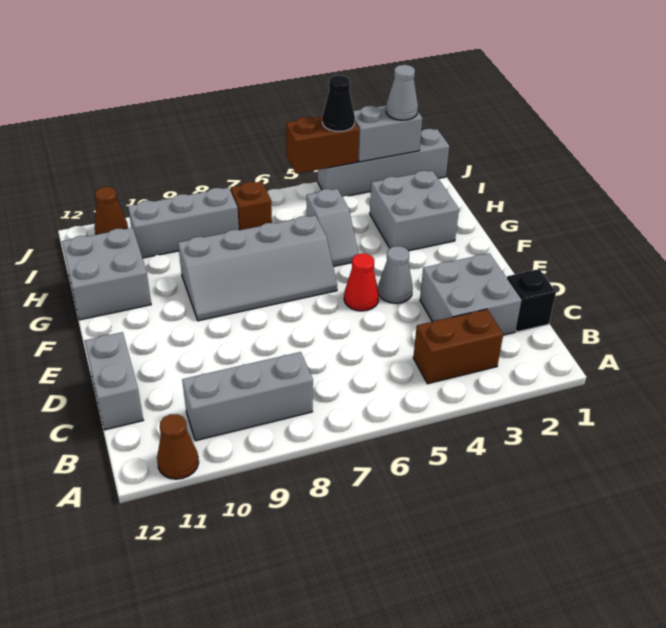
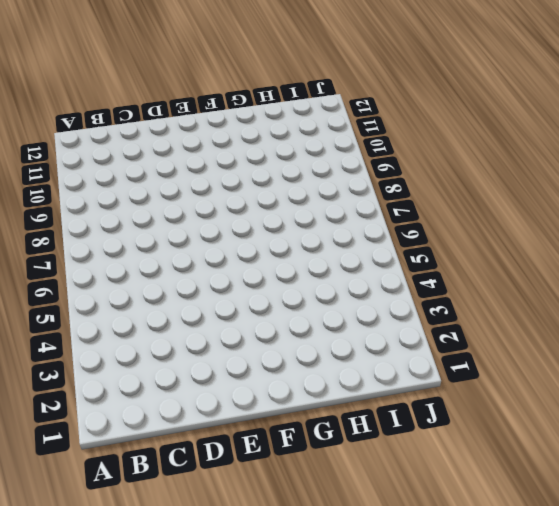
none -> brown 1x1 cone [157,414,199,479]
none -> brown 1x2 brick [413,309,503,384]
none -> grey 1x3 brick [182,352,313,441]

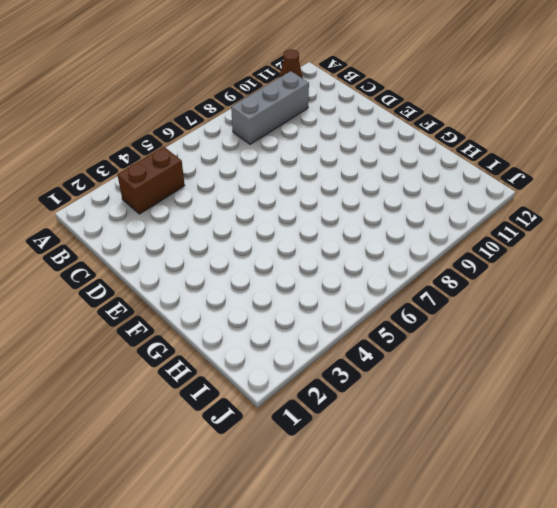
none -> black 1x1 brick [507,269,556,332]
none -> grey 2x2 brick [420,253,522,335]
none -> grey 1x2 brick [85,332,143,430]

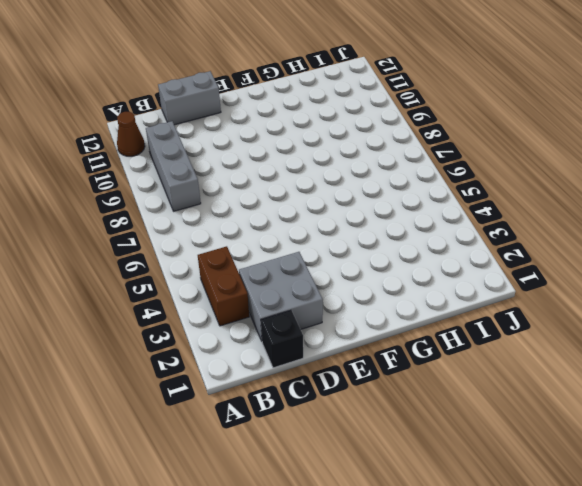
none -> grey 1x1 cone [378,246,413,303]
none -> red 1x1 cone [344,253,379,311]
none -> grey 2x4 slope [178,215,337,321]

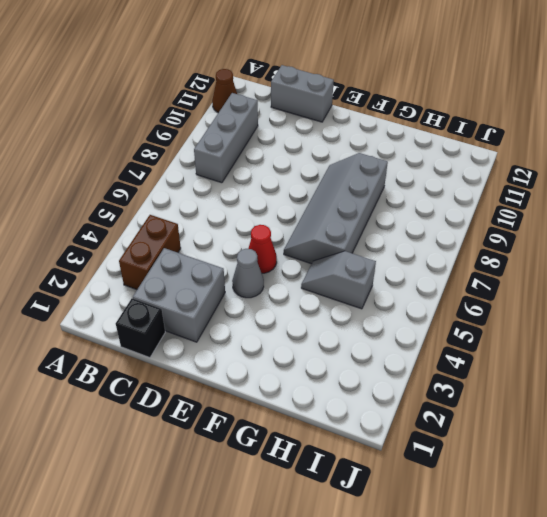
none -> grey 2x2 brick [370,171,459,251]
none -> grey 2x2 brick [62,228,151,320]
none -> brown 1x1 brick [231,181,272,230]

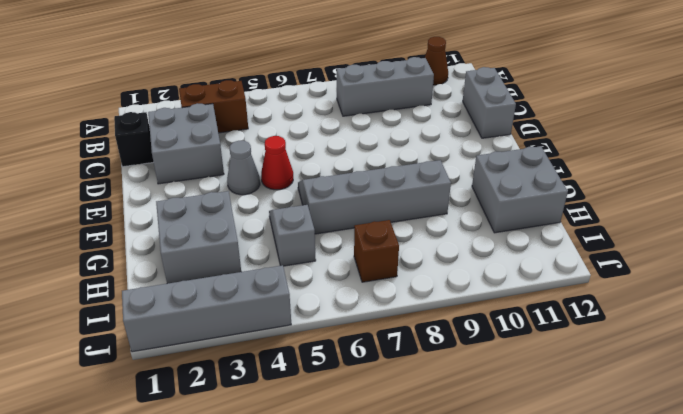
none -> grey 1x3 brick [128,188,239,258]
none -> brown 1x1 cone [95,187,128,235]
none -> grey 1x2 brick [354,105,422,162]

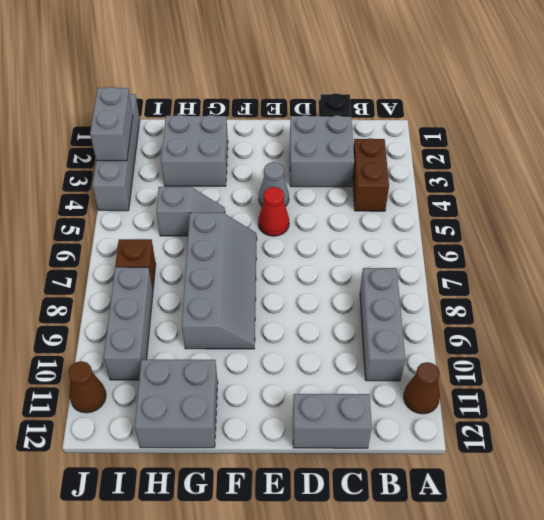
none -> brown 1x2 brick [286,116,359,174]
none -> grey 1x1 cone [386,65,418,120]
none -> black 1x1 cone [322,75,355,132]

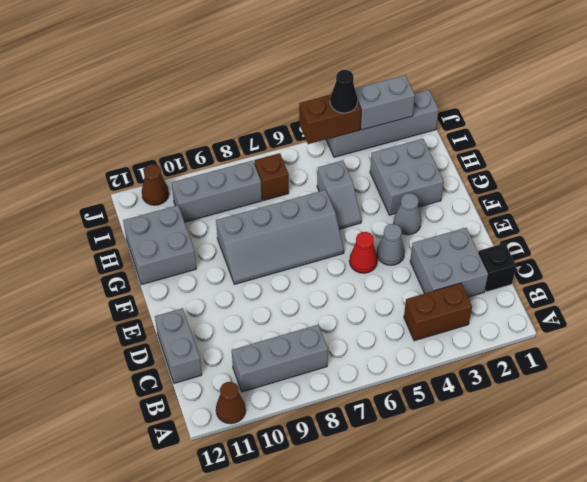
grey 1x1 cone [394,193,421,235] -> grey 1x1 cone moved to [386,65,418,120]

